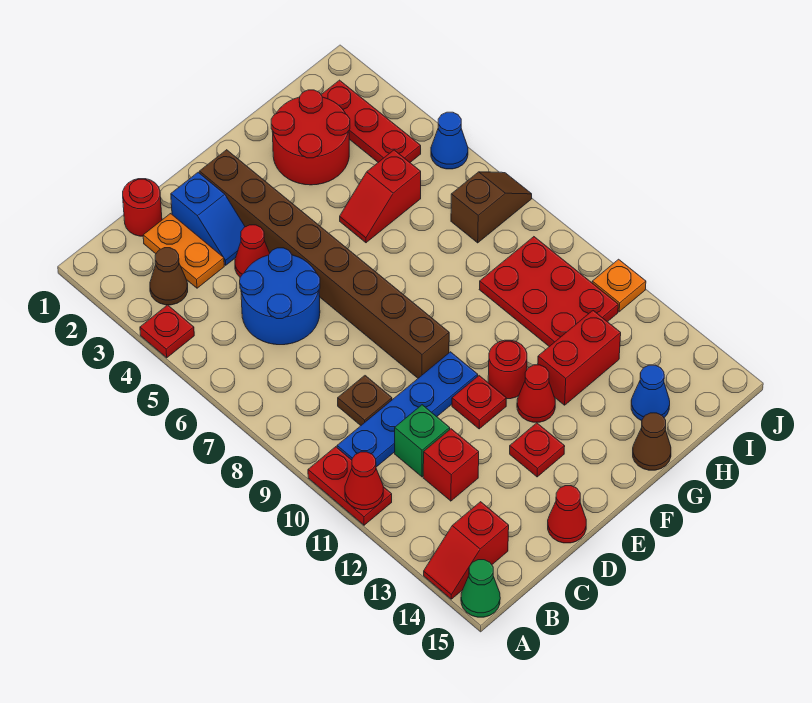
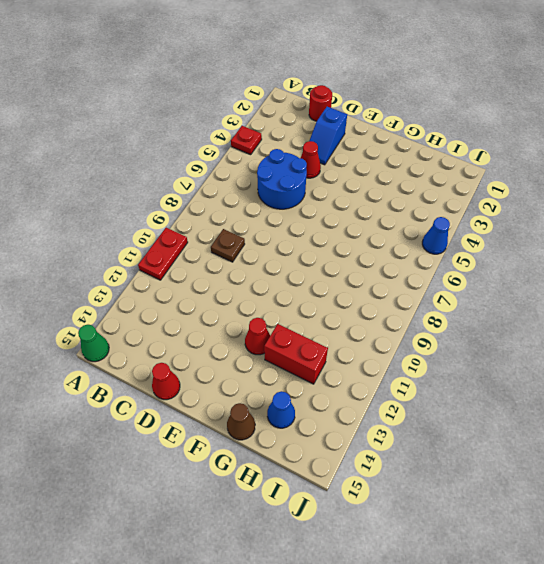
none -> red 1x2 slope [424,502,509,599]
none -> brown 1x1 cone [150,248,188,305]
none -> blue 1x4 plate [337,352,478,467]
none -> orange 1x2 plate [143,214,224,288]

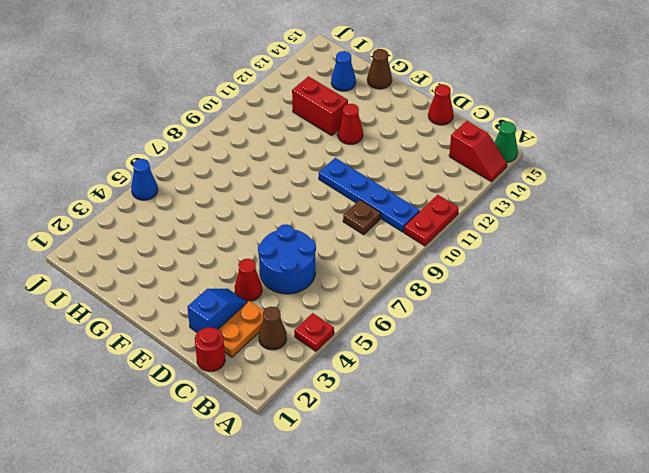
none -> green 1x1 brick [395,405,450,477]
none -> red 1x1 brick [423,429,479,501]
none -> brown 1x8 brick [200,150,449,378]
none -> red 1x1 plate [452,376,506,429]

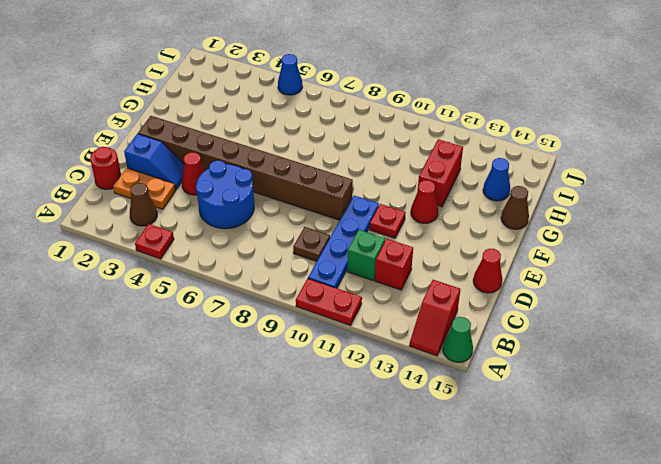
none -> red 1x1 plate [510,423,565,477]
none -> red 1x1 round brick [488,340,527,399]
none -> red 2x2 round brick [271,90,350,185]
none -> red 1x2 slope [340,150,421,243]

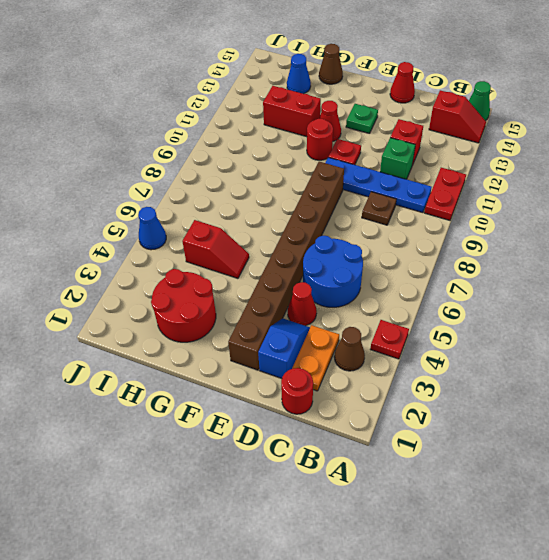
green 1x1 plate [346,104,378,134] -> red 1x1 plate [510,423,565,477]
none -> red 2x3 plate [479,237,618,346]
none -> red 1x3 plate [321,80,421,162]
none -> brown 1x2 slope [451,172,532,243]
none -> orange 1x1 plate [592,259,646,312]

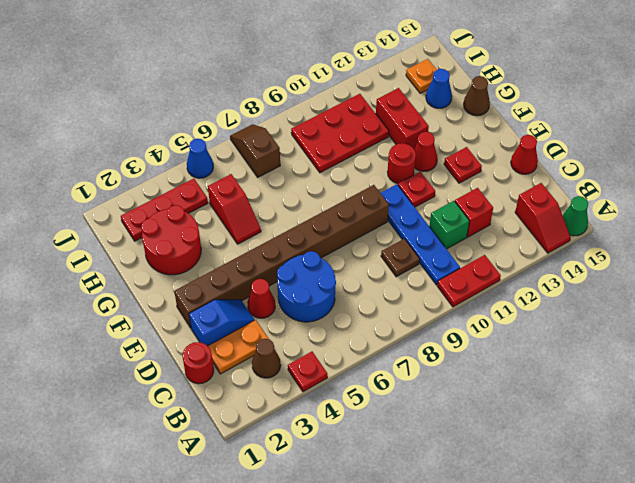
orange 1x1 plate [406,59,437,93] -> orange 1x1 plate moved to [592,259,646,312]
none -> red 1x1 cone [345,452,383,510]

